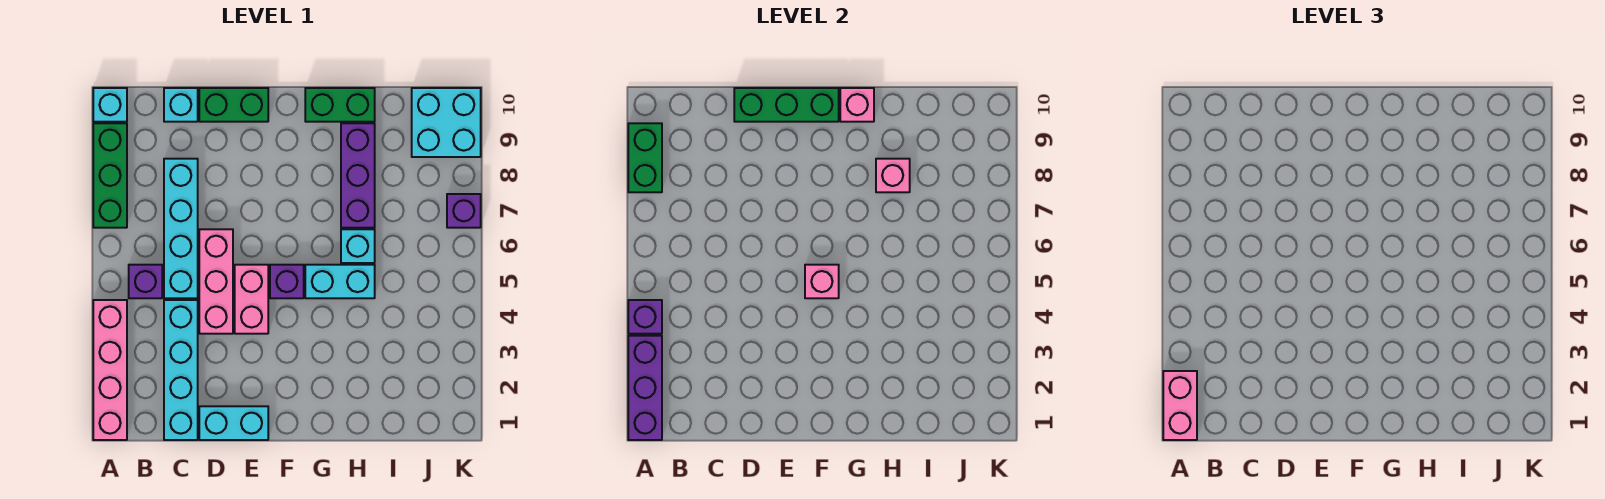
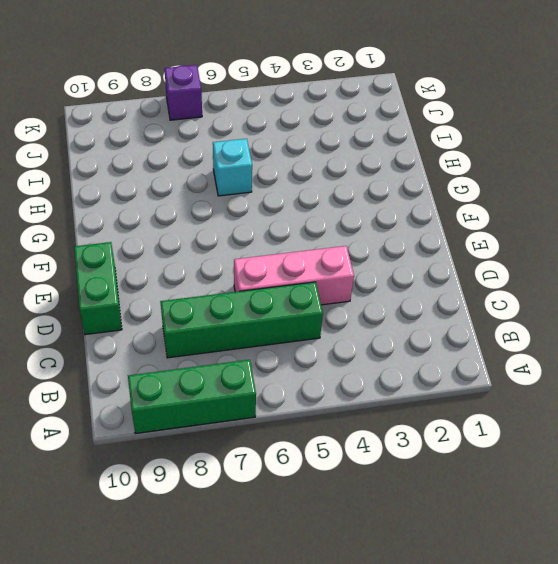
green 1x4 brick [160,282,323,358] -> cyan 1x4 brick [164,159,198,298]
none -> pink 1x4 brick [93,300,127,440]
none -> cyan 1x1 brick [93,88,127,122]
none -> purple 1x1 brick [129,265,162,298]

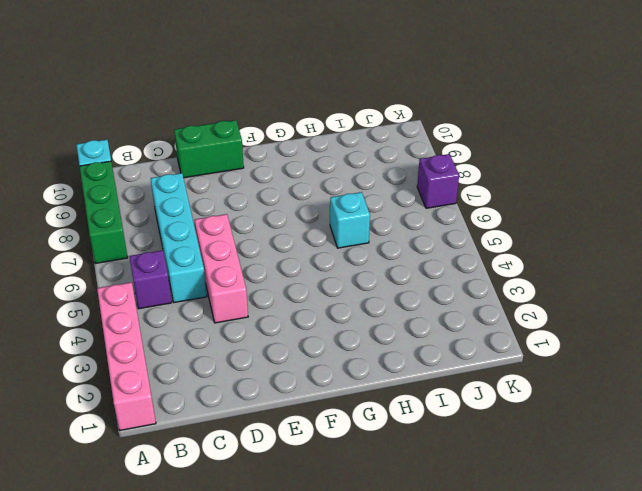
none -> cyan 1x4 brick [164,300,198,440]
none -> cyan 1x1 brick [164,88,198,122]
none -> cyan 1x2 brick [199,406,268,440]

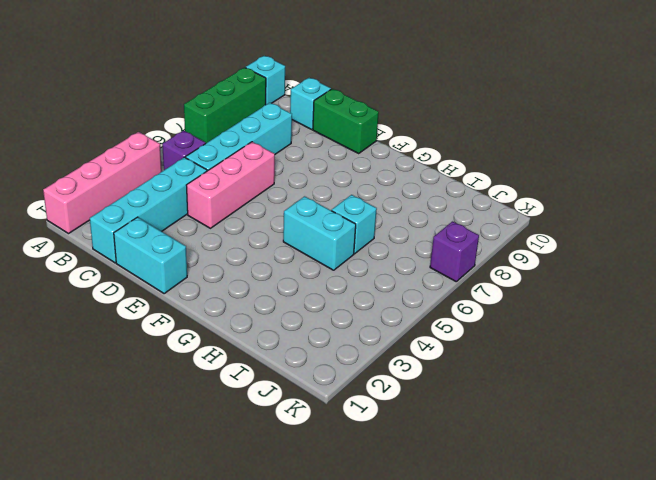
none -> pink 1x2 brick [235,265,268,334]
none -> purple 1x1 brick [270,265,304,298]
none -> green 1x2 brick [305,88,375,122]

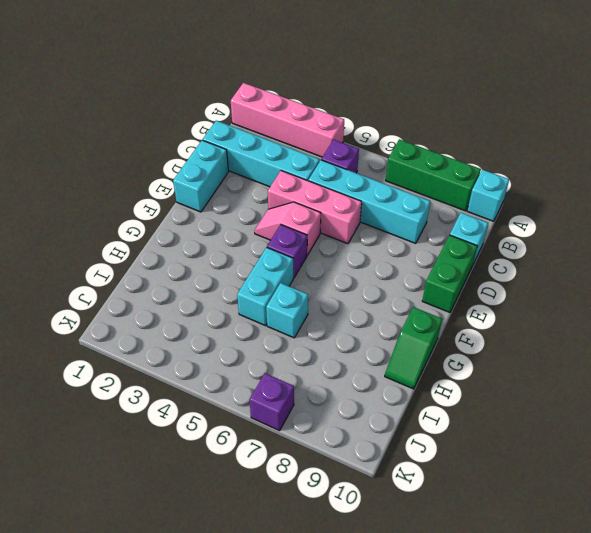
pink 1x2 slope [255,202,321,255] -> pink 1x2 brick [235,265,268,334]
green 1x2 slope [385,307,442,389] -> green 1x2 brick [305,88,375,122]
none -> purple 1x3 brick [341,123,375,228]
none -> cyan 2x2 brick [412,88,481,157]
none -> purple 1x3 brick [628,336,662,440]

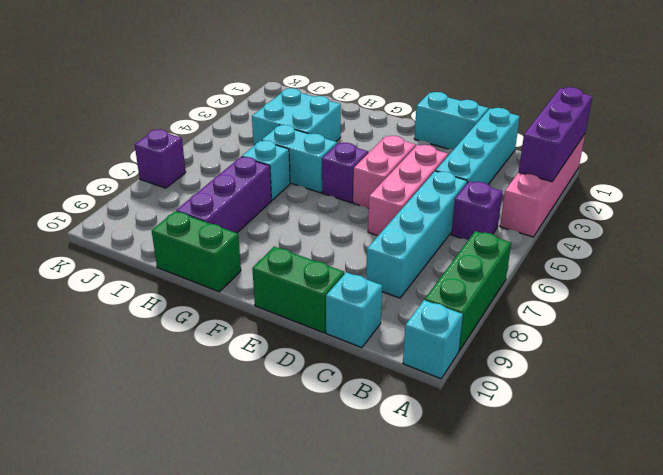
cyan 2x2 brick [252,88,341,146] -> cyan 2x2 brick moved to [412,88,481,157]
none -> purple 1x1 brick [628,300,662,334]
none -> green 1x2 brick [628,123,662,192]
none -> green 1x3 brick [734,88,839,122]

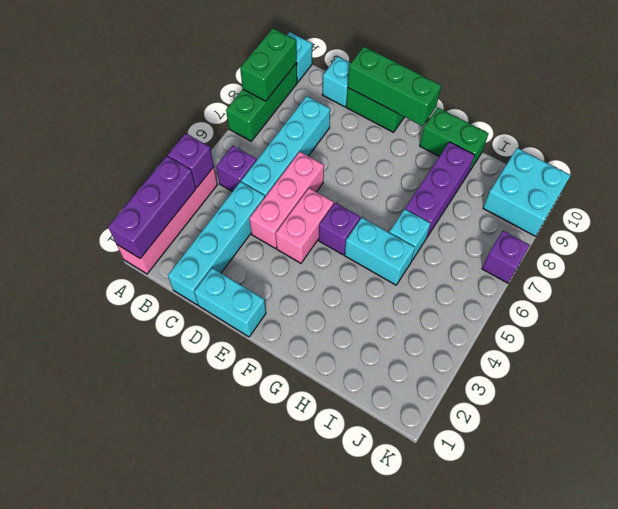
none -> pink 1x1 brick [805,265,839,298]
none -> pink 1x1 brick [840,88,874,122]
none -> pink 1x1 brick [876,159,910,192]

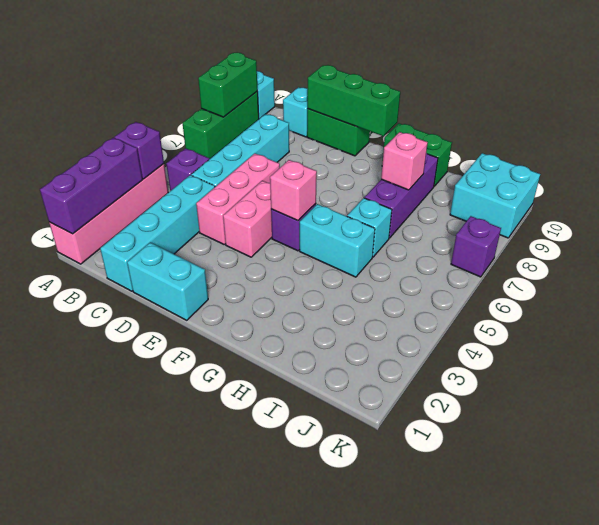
none -> pink 1x1 brick [840,88,874,122]
none -> pink 1x2 brick [1163,371,1197,440]

